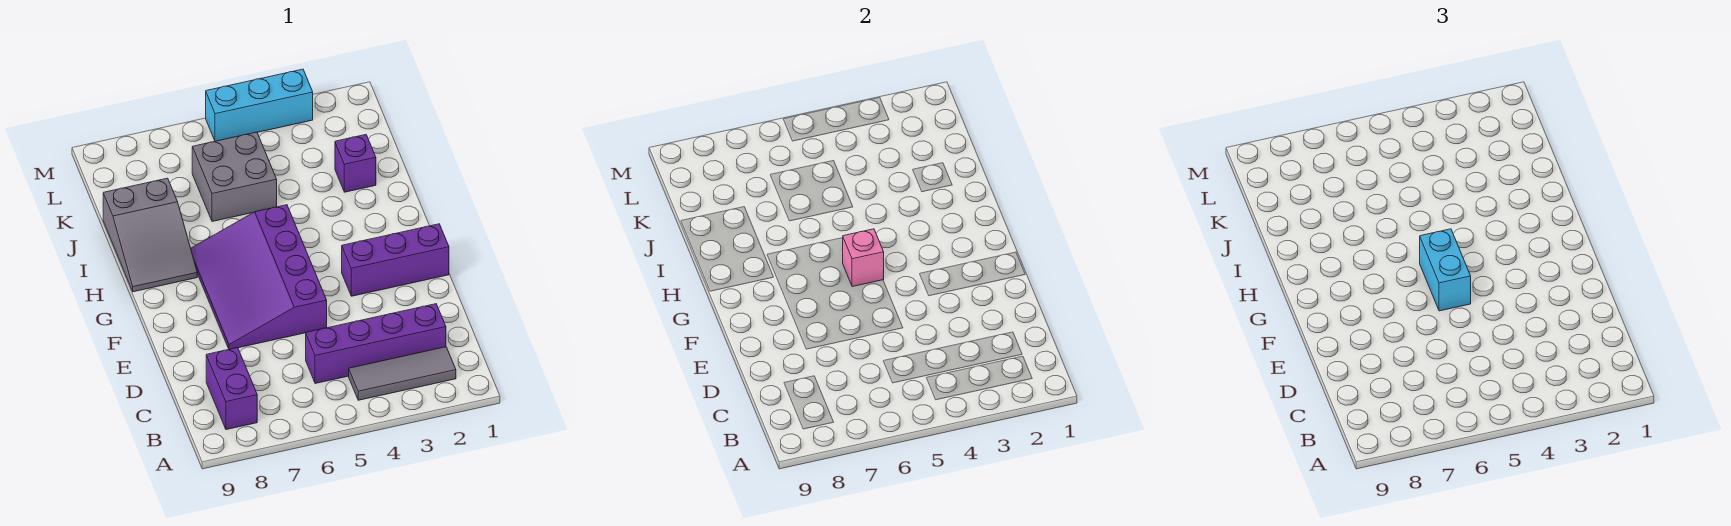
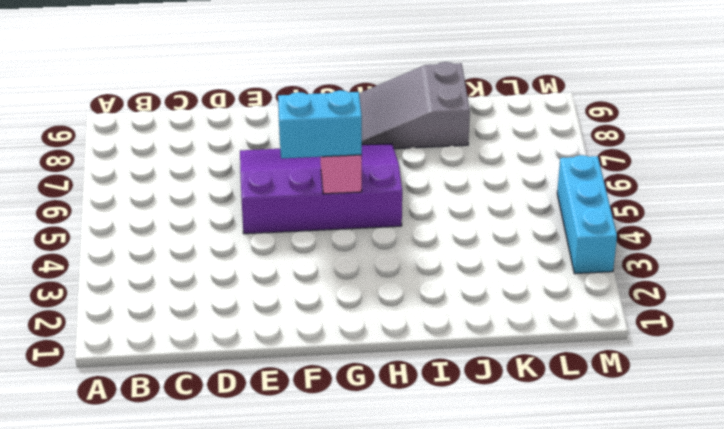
none -> grey 1x3 tile [349,347,456,400]
none -> purple 1x2 brick [206,348,257,430]

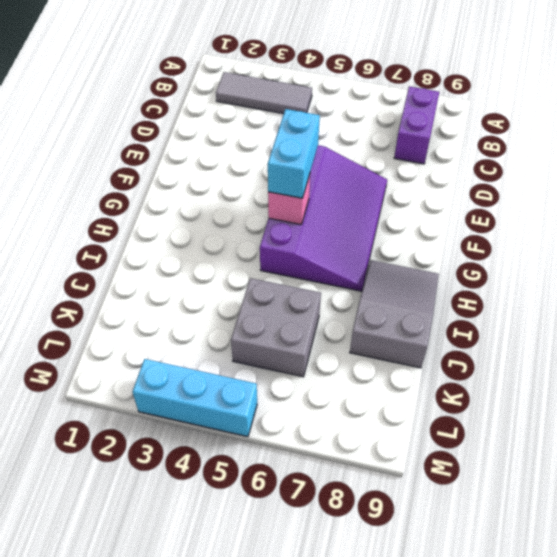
none -> purple 1x4 brick [306,304,446,384]
none -> purple 1x3 brick [342,224,449,296]

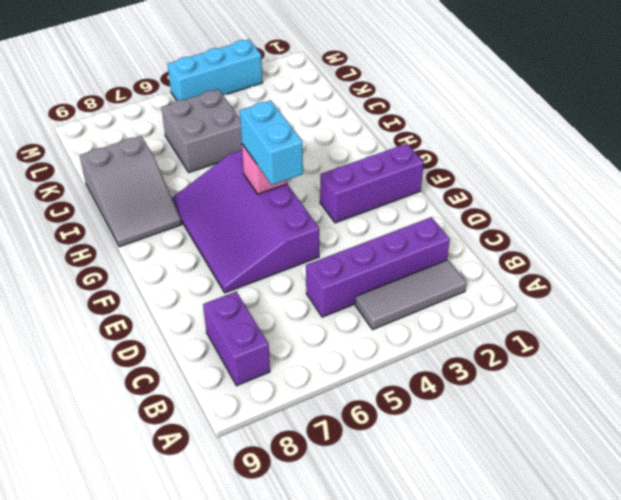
none -> purple 1x1 brick [335,135,376,192]

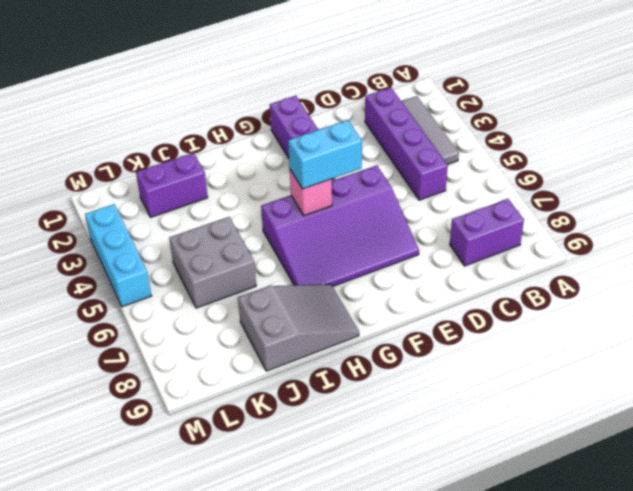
purple 1x2 brick [136,153,208,217] -> purple 1x1 brick [335,135,376,192]

